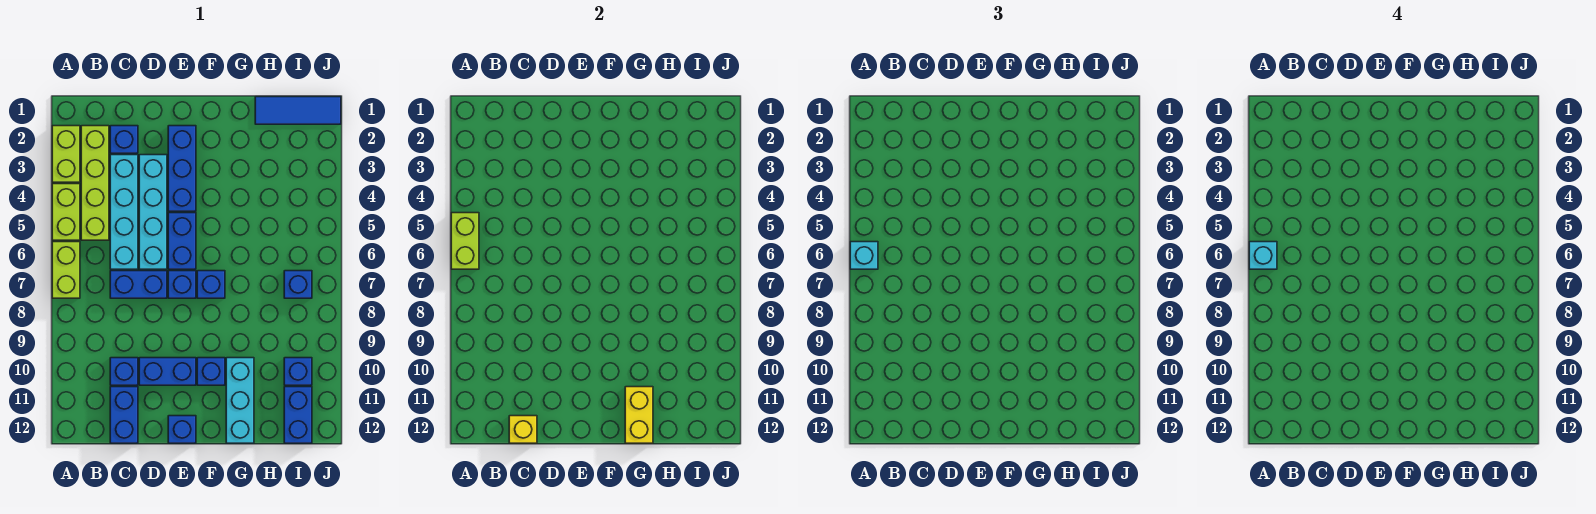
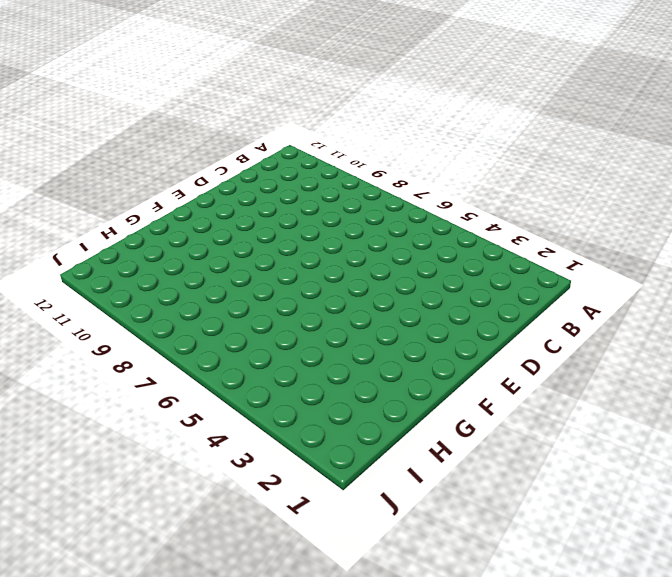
none -> lime 1x2 brick [52,126,80,182]
none -> lime 1x2 brick [52,184,80,240]
none -> lime 1x2 brick [52,242,80,298]

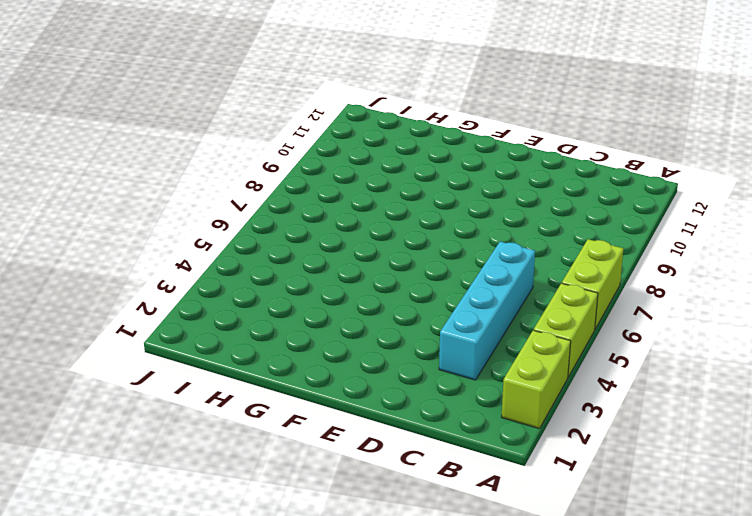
none -> lime 1x4 brick [81,126,109,240]
none -> blue 1x1 brick [110,126,138,153]
none -> blue 1x2 brick [110,271,167,298]

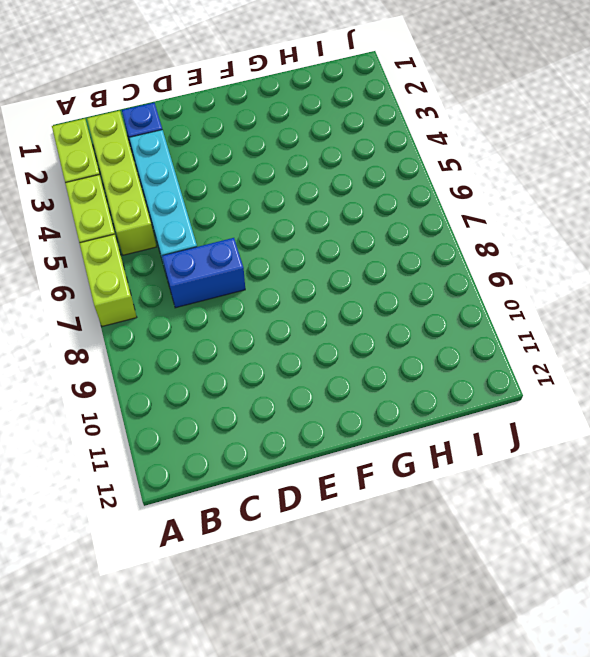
none -> blue 1x1 brick [110,358,138,385]
none -> blue 1x2 brick [110,387,138,443]
none -> cyan 1x4 brick [139,155,167,269]

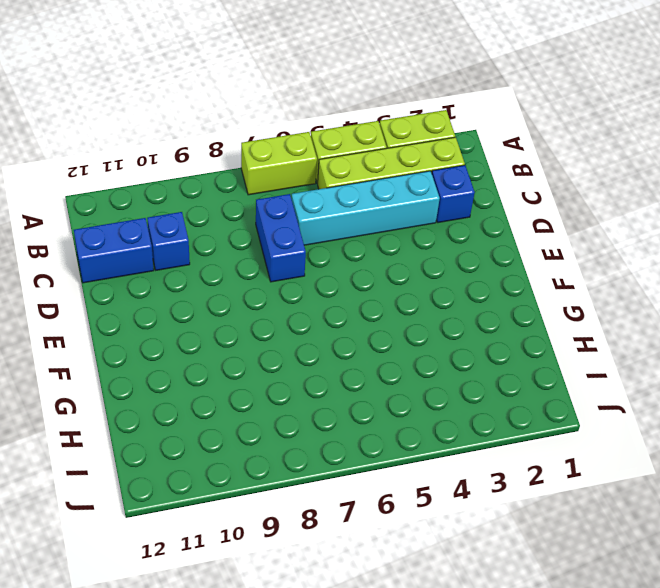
none -> cyan 1x4 brick [139,155,167,269]
none -> blue 1x2 brick [139,358,196,385]
none -> blue 1x3 brick [168,126,196,211]

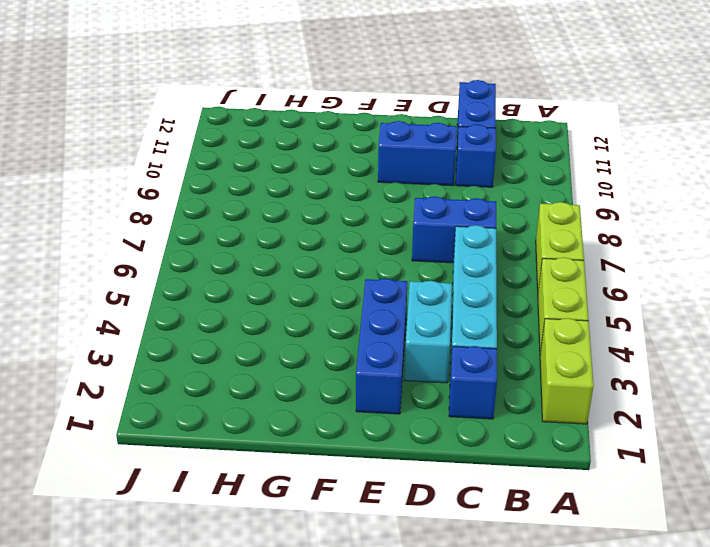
cyan 1x2 brick [404,281,452,383] -> cyan 1x4 brick [139,155,167,269]
none -> lime 1x4 brick [81,126,109,240]
none -> blue 1x2 brick [168,213,196,269]
none -> blue 1x1 brick [168,271,196,298]

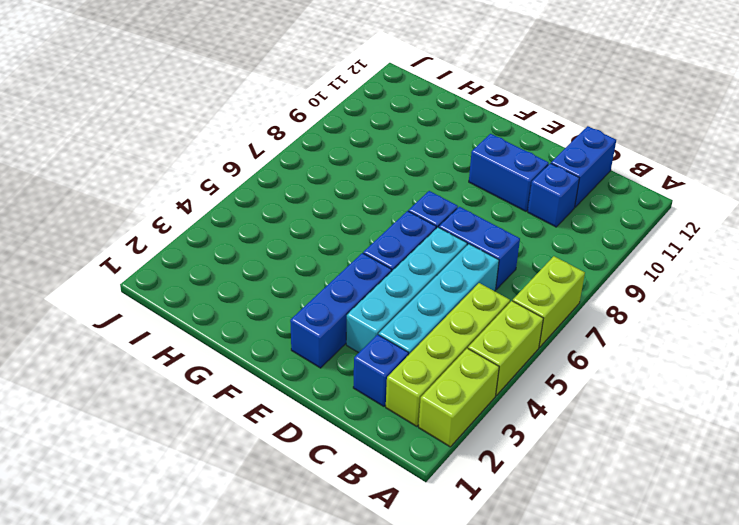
none -> blue 1x1 brick [168,416,196,443]
none -> blue 1x1 brick [197,271,225,298]
none -> blue 1x1 brick [197,358,225,385]

